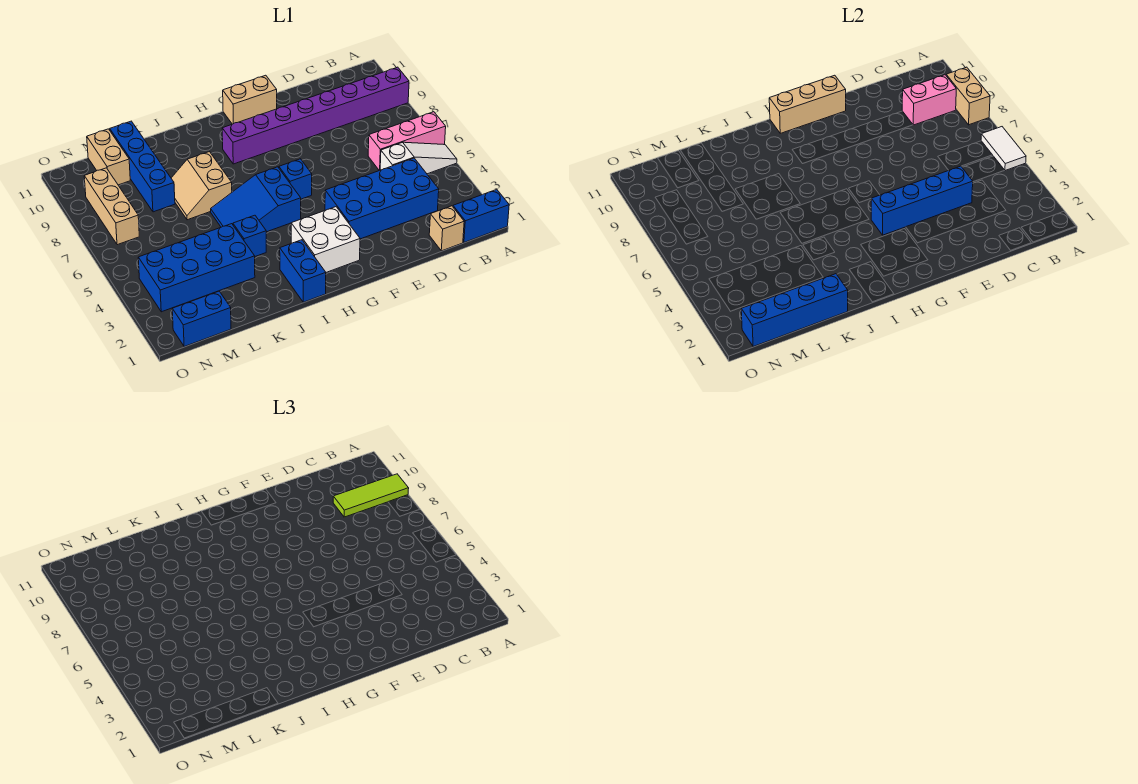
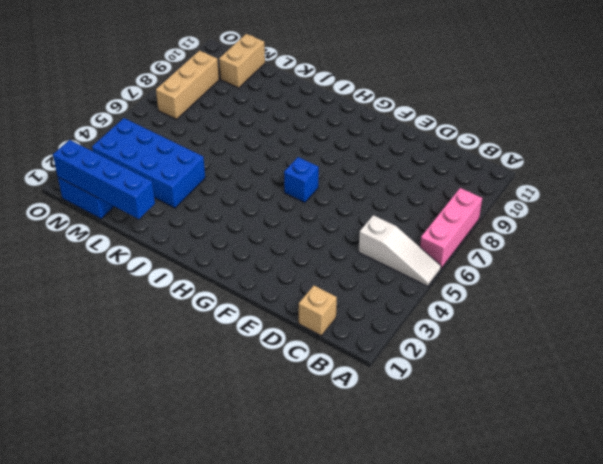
pink 1x3 brick [420,188,482,268] -> pink 1x3 brick turned to [368,112,446,170]
none -> blue 1x2 brick [453,189,509,242]
none -> purple 1x8 brick [222,67,409,164]
none -> blue 2x4 brick [325,158,439,239]

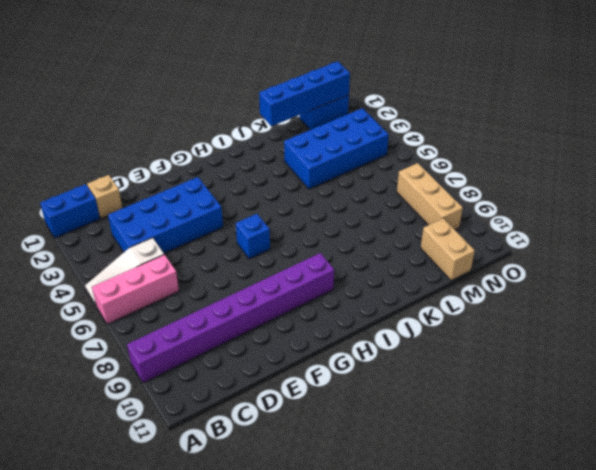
none -> tan 1x2 brick [223,75,277,124]
none -> white 2x2 brick [291,207,360,272]
none -> blue 2x3 slope [211,167,301,232]

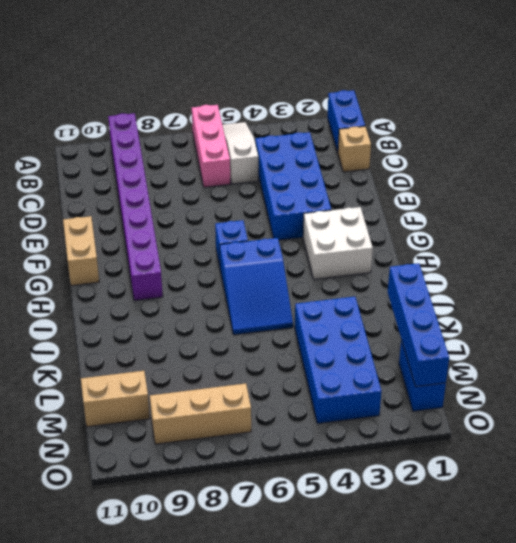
none -> blue 1x2 brick [280,240,326,302]
none -> blue 1x1 brick [233,215,266,256]
none -> tan 2x2 slope [171,152,232,220]

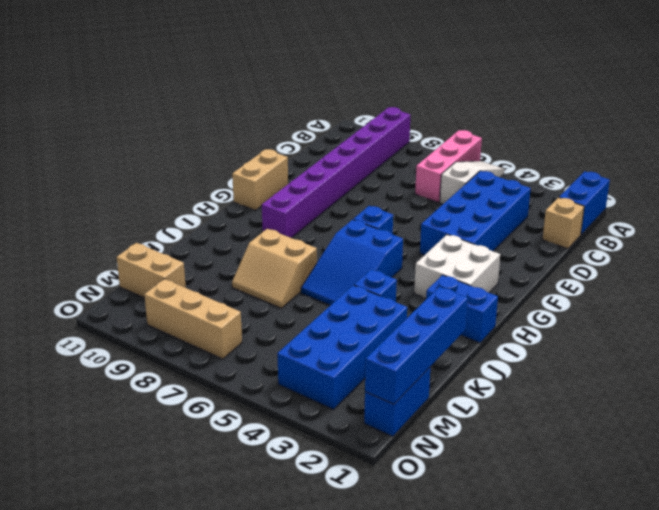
none -> blue 1x4 brick [110,121,175,212]
none -> white 1x2 tile [981,127,1026,171]
none -> tan 1x2 brick [946,67,990,125]

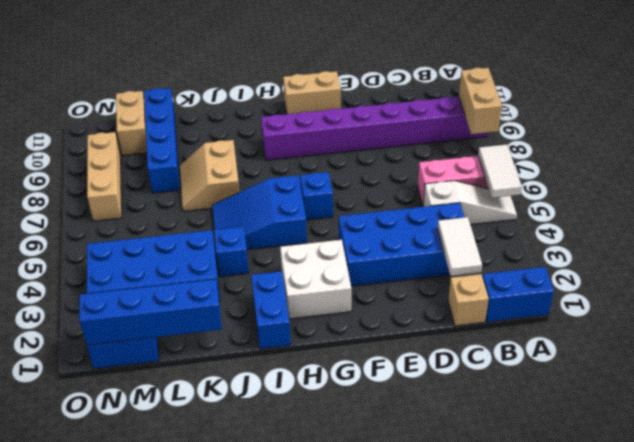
white 1x2 tile [438,217,482,276] -> none
none -> pink 1x2 brick [902,75,956,125]
none -> blue 1x4 brick [871,166,973,235]
none -> tan 1x3 brick [769,75,846,133]

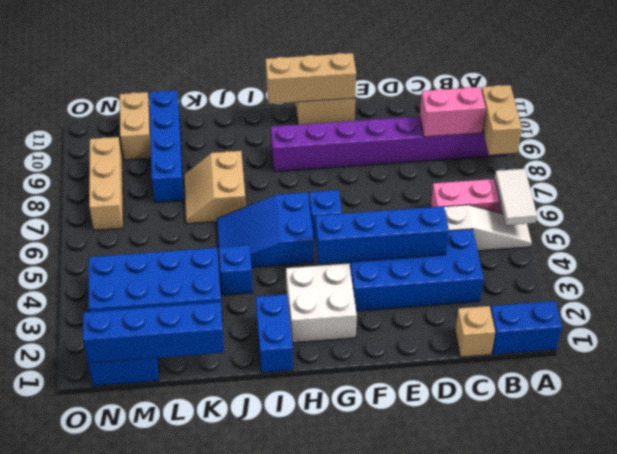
none -> lime 1x3 tile [333,474,409,517]

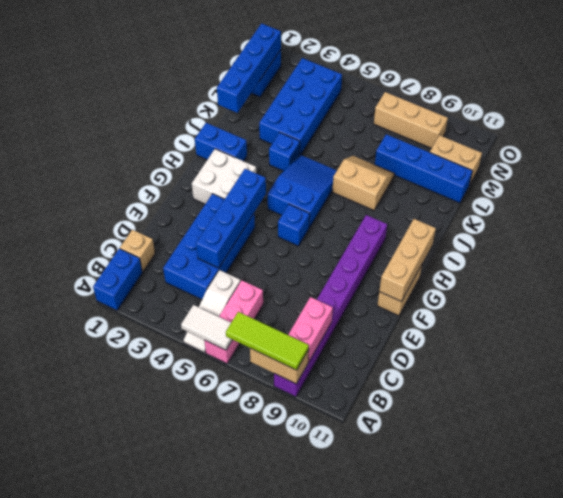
lime 1x3 tile [226,312,309,370] -> lime 1x3 tile turned to [333,474,409,517]

